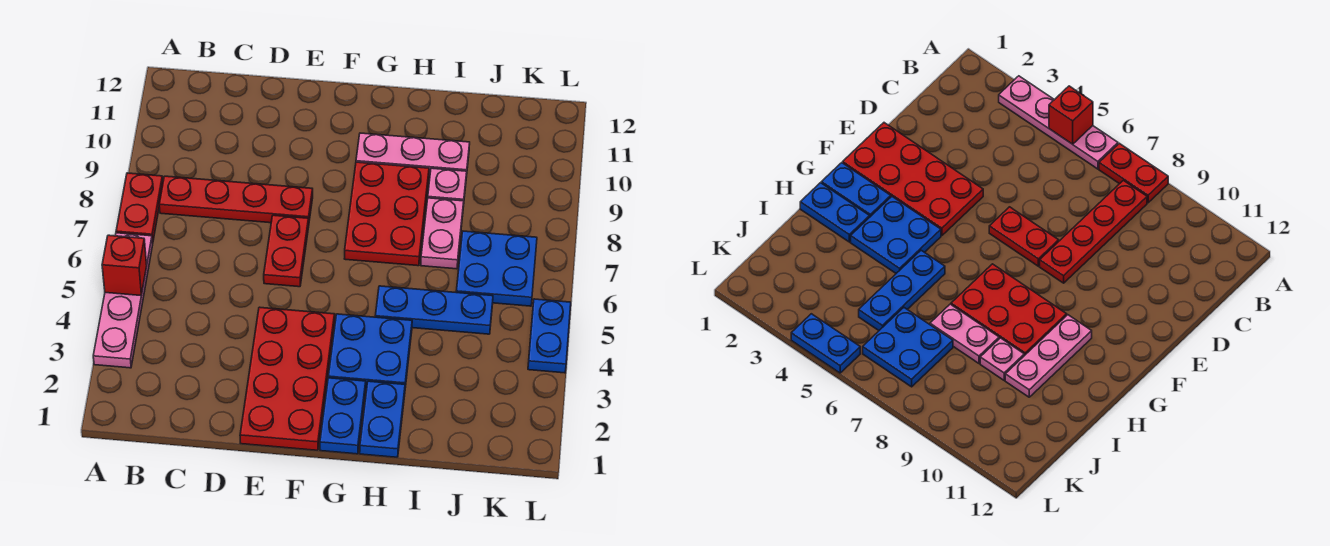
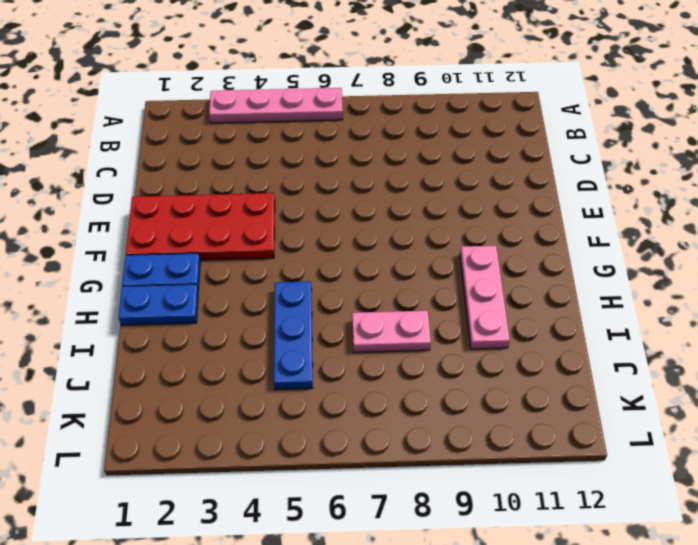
none -> red 1x2 plate [116,173,163,243]
none -> red 1x4 plate [159,176,313,223]
none -> red 1x2 plate [264,215,309,287]

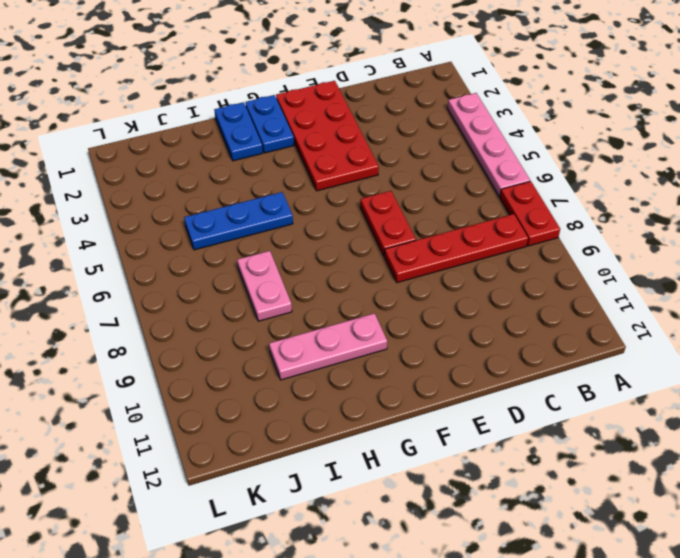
none -> blue 2x2 plate [328,314,412,388]
none -> red 2x3 plate [344,162,429,266]
none -> pink 1x1 plate [428,168,467,207]

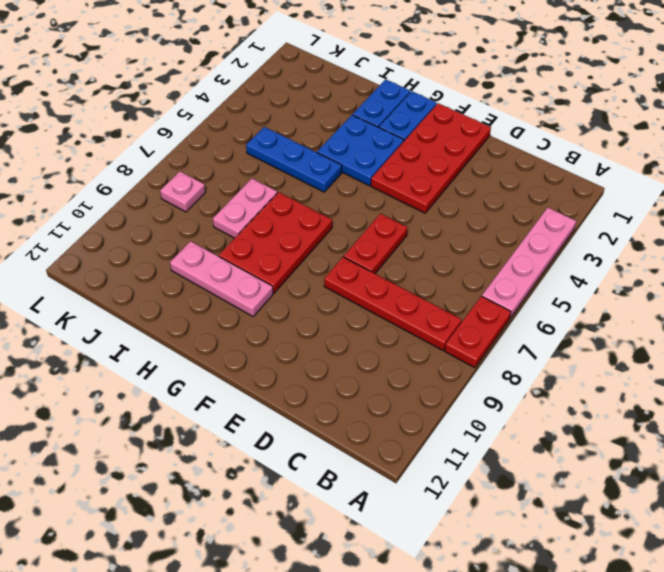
pink 1x1 plate [160,171,205,212] -> pink 1x1 plate moved to [428,168,467,207]
none -> blue 2x2 plate [456,231,537,306]
none -> blue 1x2 plate [528,299,571,373]
none -> red 1x1 brick [102,235,147,296]

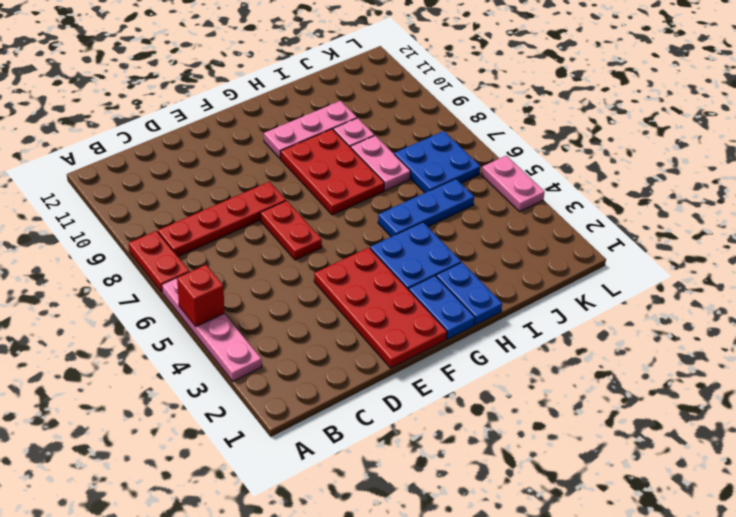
pink 1x2 plate [482,156,545,212] -> blue 1x2 plate [528,299,571,373]

